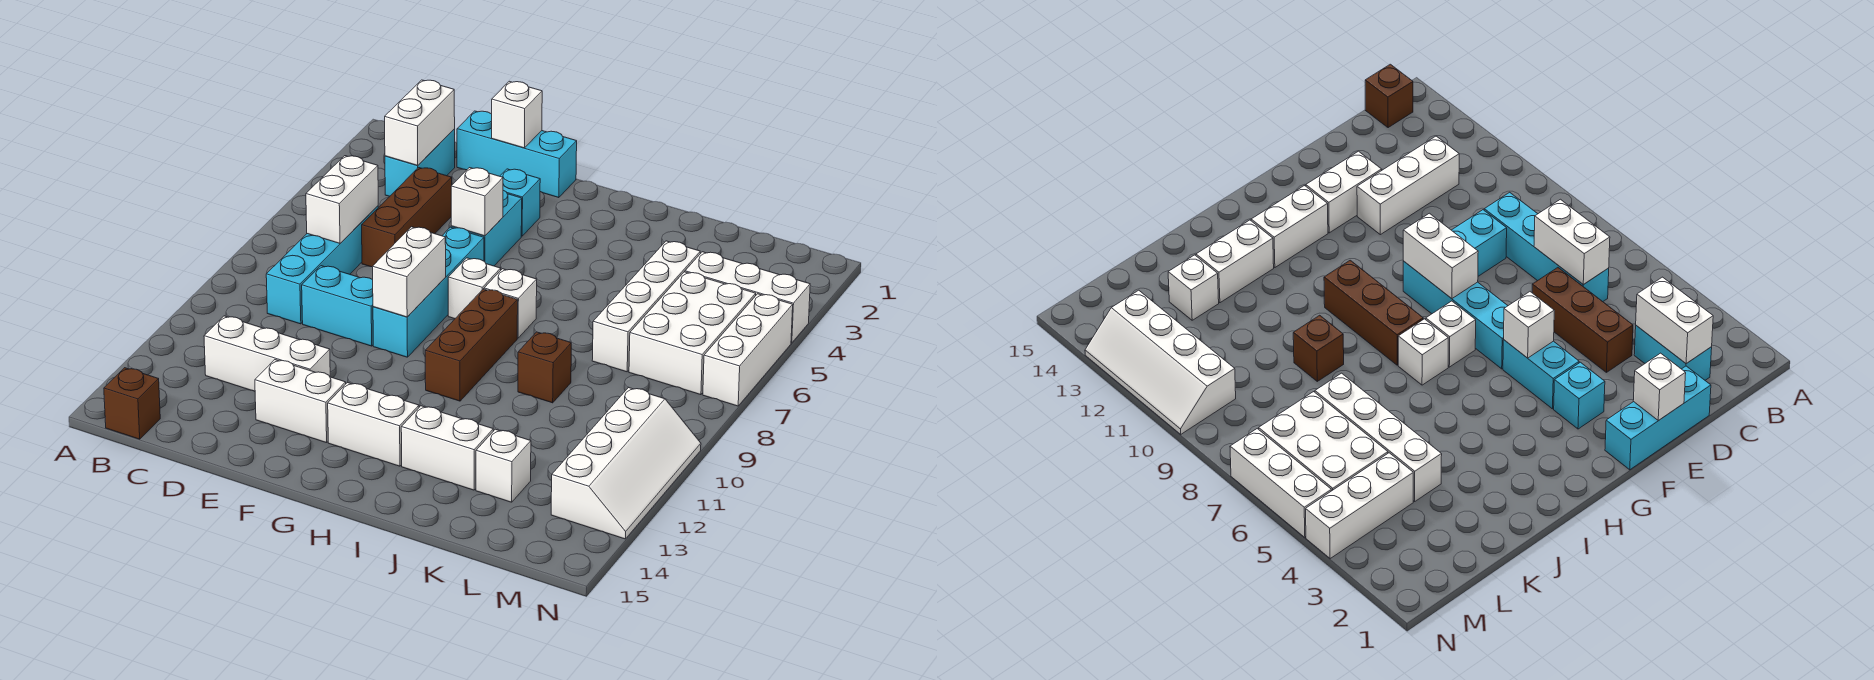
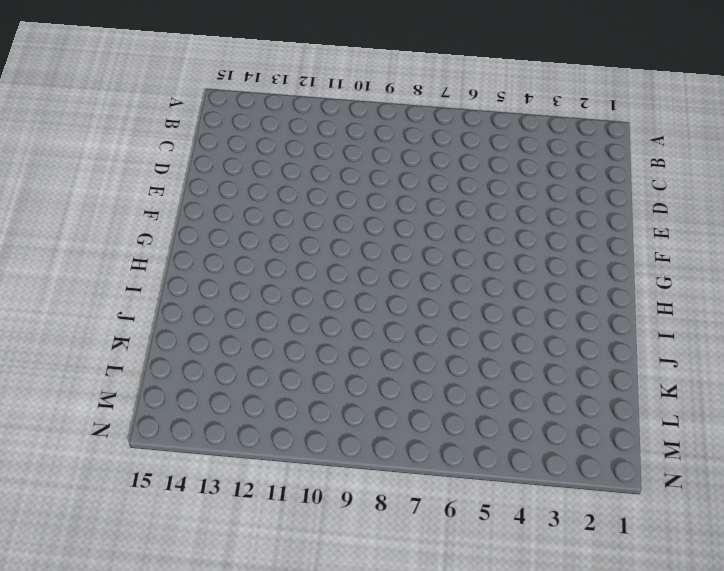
none -> brown 1x1 brick [104,368,160,439]
none -> cyan 1x2 brick [385,129,455,196]
none -> cyan 1x4 brick [266,206,378,324]

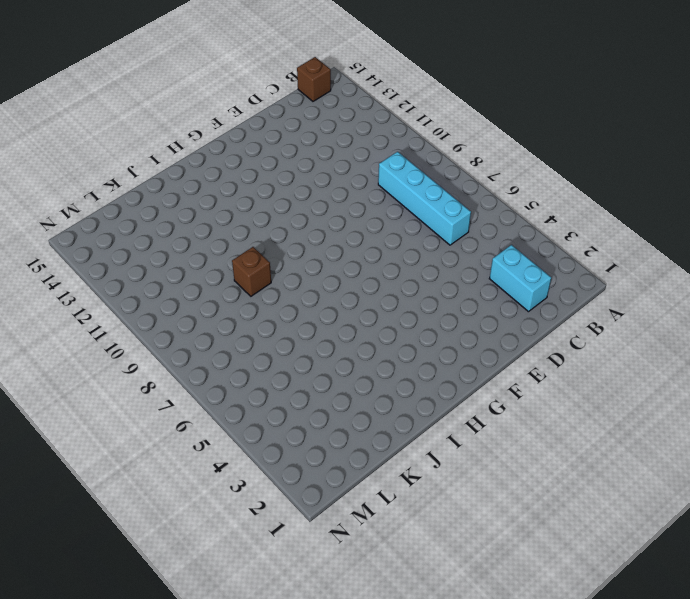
none -> white 1x3 brick [204,316,330,391]
none -> cyan 1x3 brick [457,111,577,198]
none -> brown 1x3 brick [362,167,452,267]

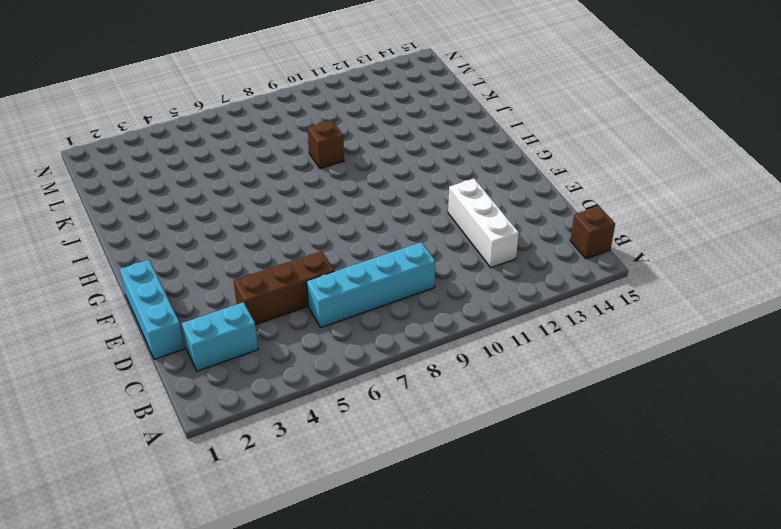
none -> cyan 1x2 brick [302,266,373,346]
none -> white 1x2 brick [255,360,346,443]
none -> cyan 1x1 brick [500,169,540,236]

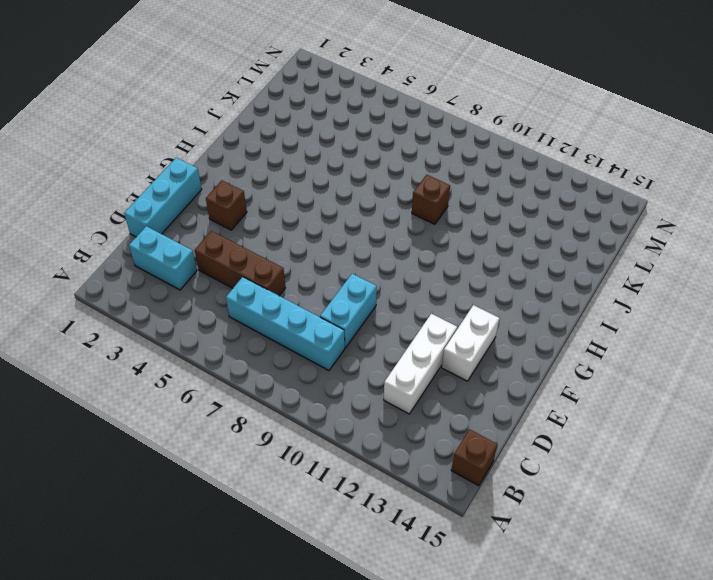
brown 1x1 brick [206,180,247,230] -> cyan 1x1 brick [500,169,540,236]
none -> cyan 1x2 brick [451,190,522,266]
none -> cyan 1x4 brick [373,227,484,357]
none -> white 1x1 brick [448,258,501,319]

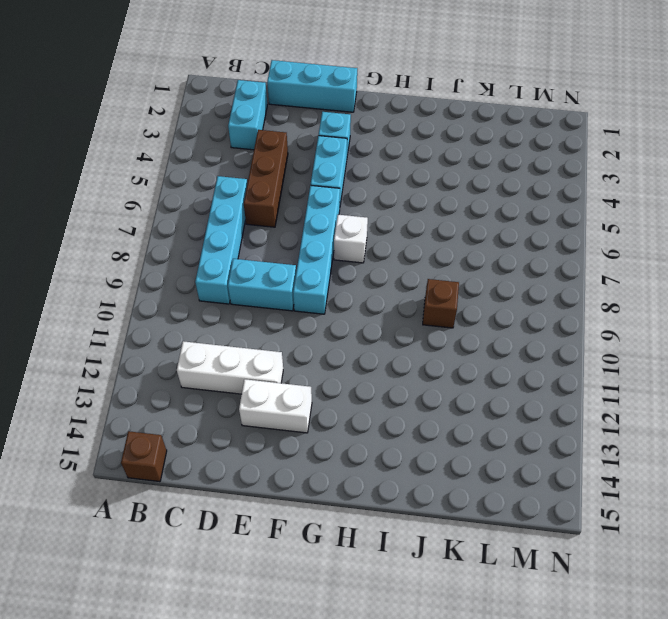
none -> white 1x2 brick [328,382,419,466]
none -> white 1x1 brick [484,269,537,338]
none -> brown 1x3 brick [425,289,518,401]

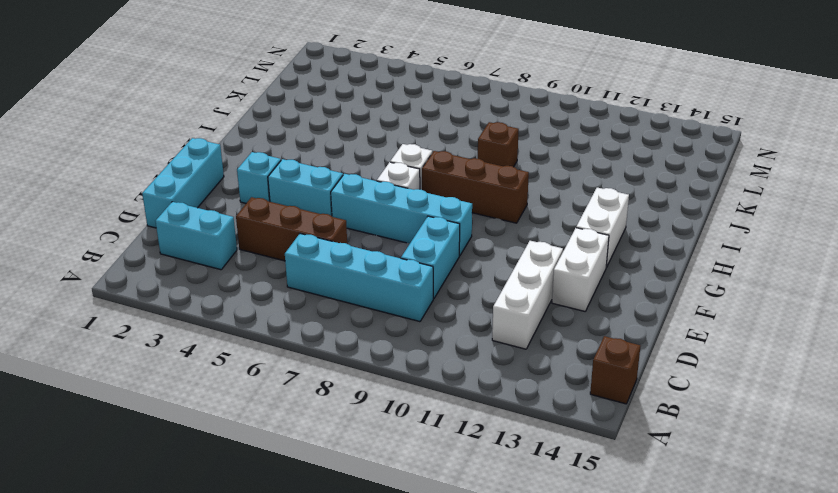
none -> white 1x2 brick [401,406,493,490]
none -> white 1x4 brick [592,241,700,372]
none -> white 1x1 brick [476,429,531,502]

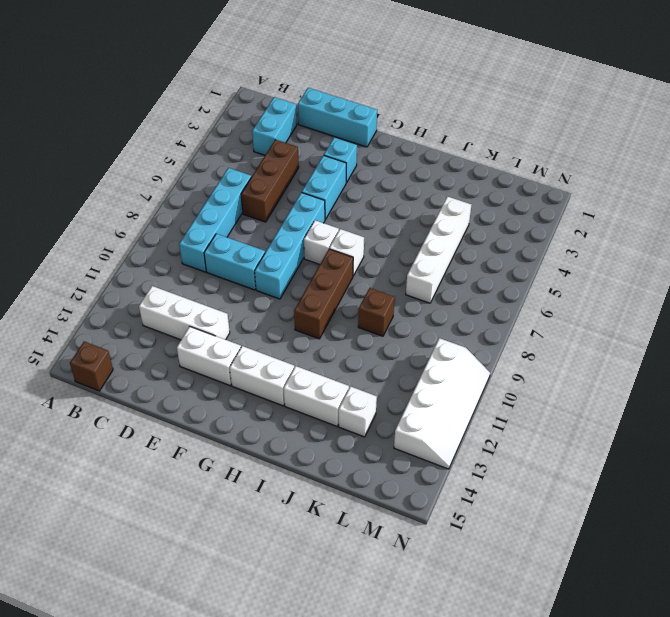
none -> white 1x3 brick [685,252,810,343]
none -> white 2x3 brick [629,272,756,395]
none -> white 1x3 brick [703,294,793,406]

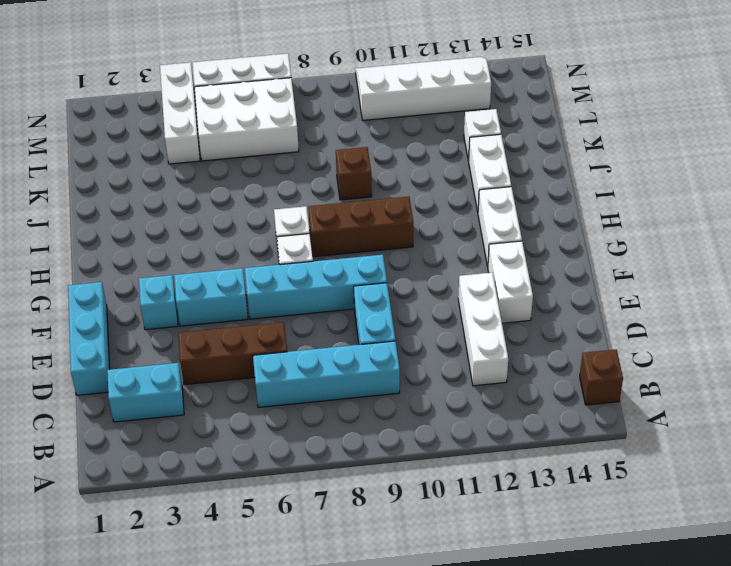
none -> white 1x4 brick [592,241,700,372]
none -> white 1x2 brick [385,80,455,165]
none -> white 1x2 brick [306,156,378,243]

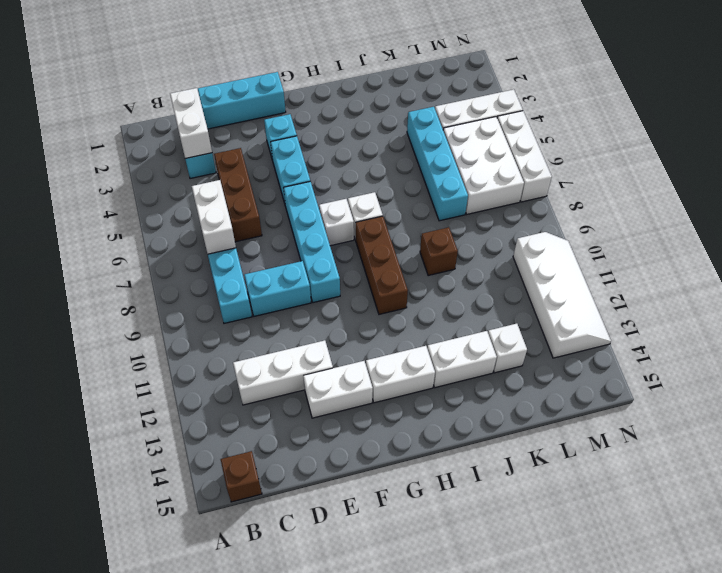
cyan 1x4 brick [407,107,468,221] -> white 1x4 brick [592,241,700,372]
none -> white 1x1 brick [492,81,542,148]
none -> white 1x1 brick [451,168,503,236]
none -> white 1x2 brick [372,227,446,317]

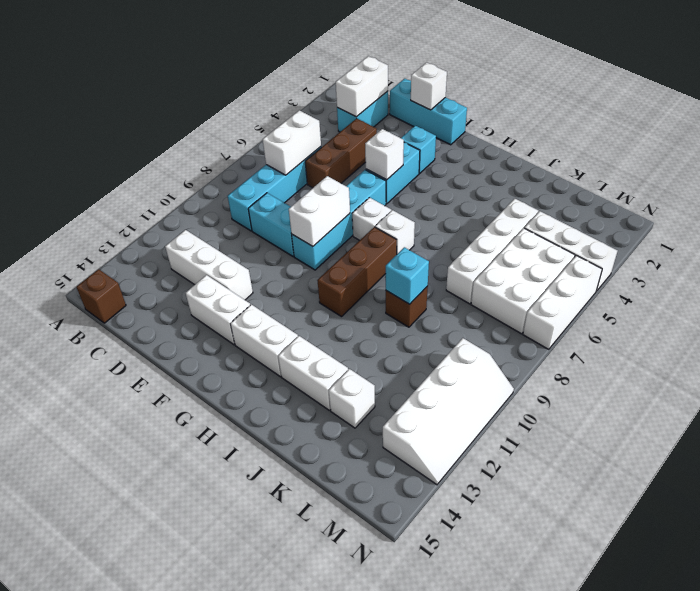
cyan 1x1 brick [386,247,429,304] -> none

